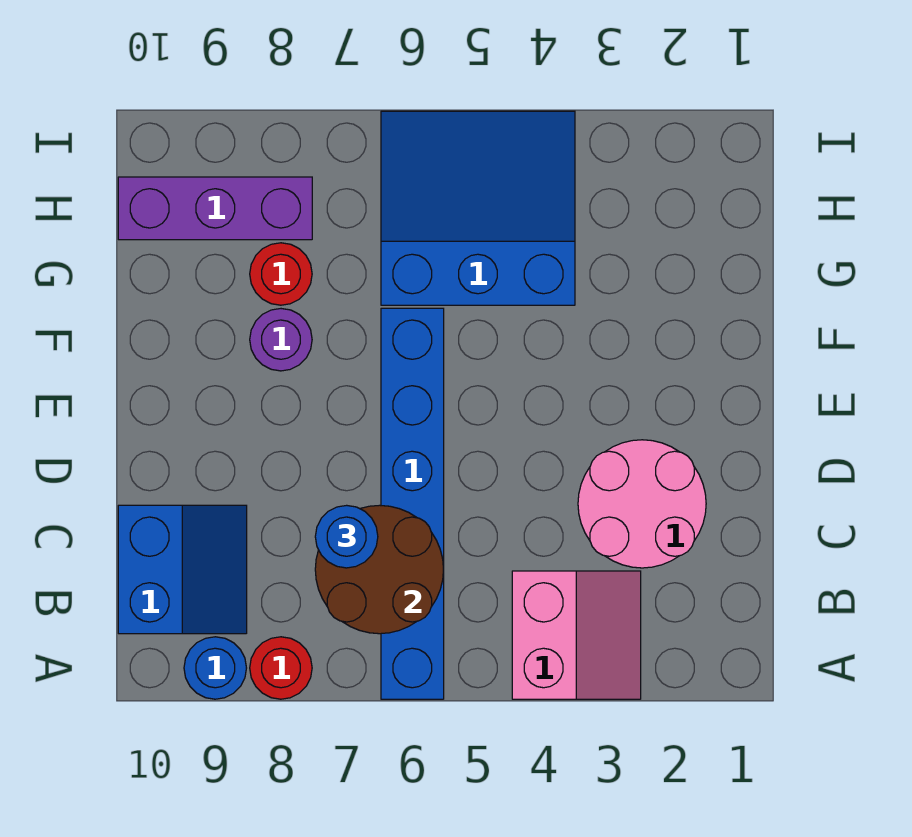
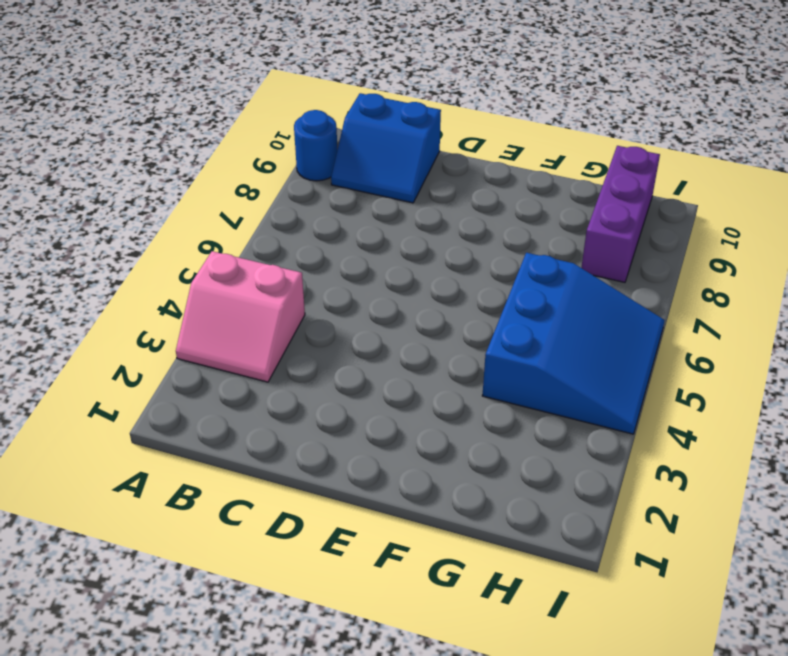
none -> blue 1x6 brick [381,308,444,699]
none -> red 1x1 round brick [250,637,312,699]
none -> pink 2x2 round brick [578,440,706,568]

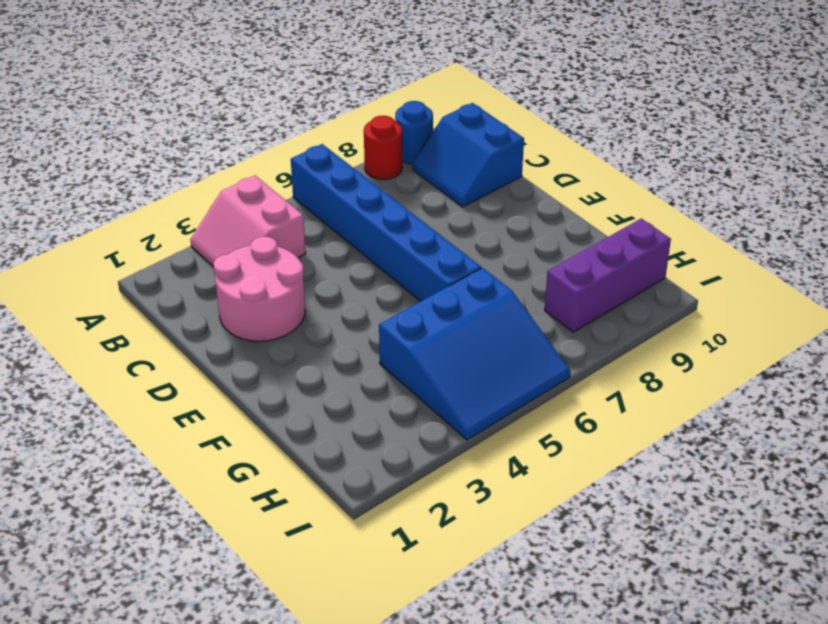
none -> purple 1x1 round brick [250,309,312,371]
none -> red 1x1 round brick [250,243,312,305]
none -> brown 2x2 round brick [315,505,444,634]

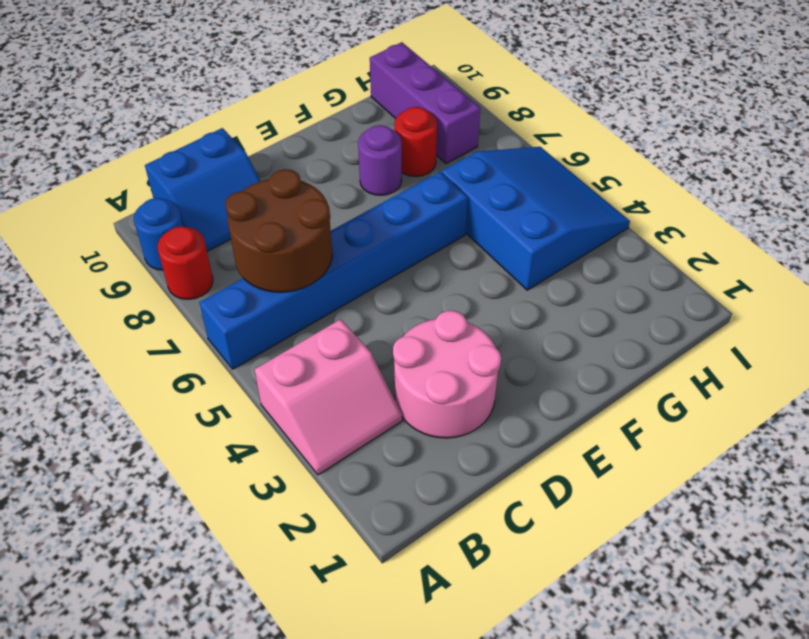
none -> blue 1x1 round brick [315,505,378,568]

